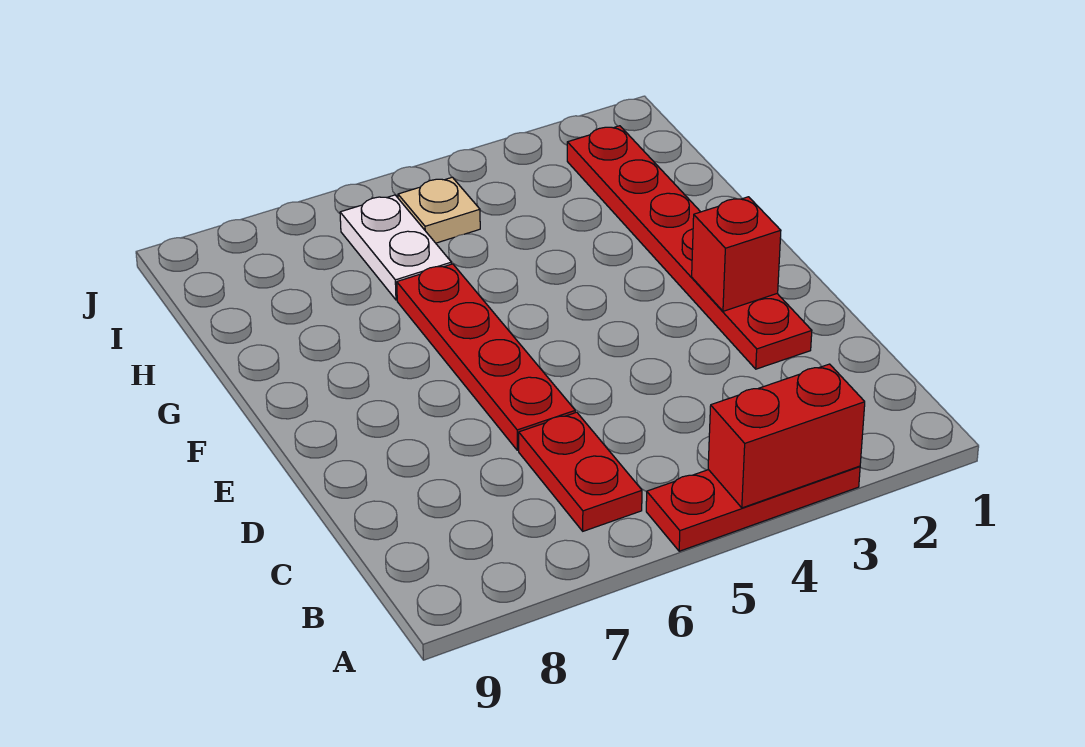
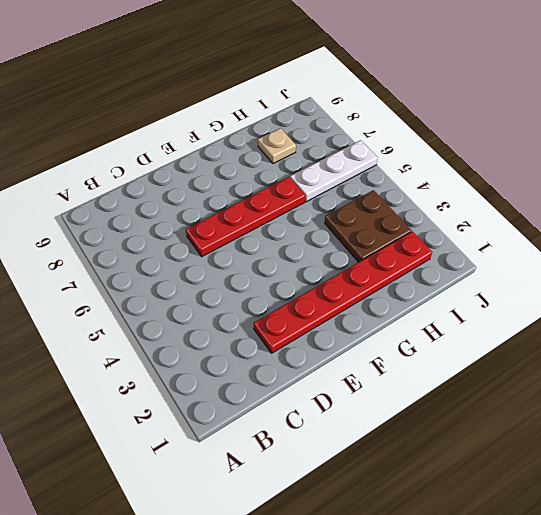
brown 2x2 plate [325,190,411,262] -> none
white 1x3 plate [290,140,378,202] -> white 1x2 plate [340,195,451,300]
tan 1x1 plate [258,128,296,164] -> tan 1x1 plate moved to [398,177,480,243]
none -> red 1x3 plate [646,466,860,551]
none -> red 1x2 plate [519,412,642,531]

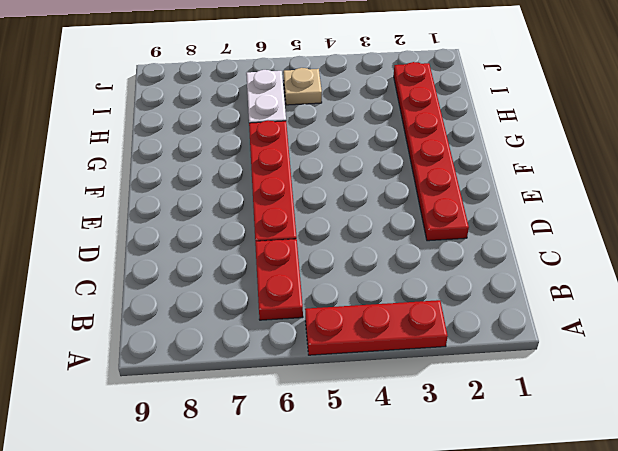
none -> red 1x2 brick [708,364,865,508]
none -> red 1x1 brick [692,197,781,311]

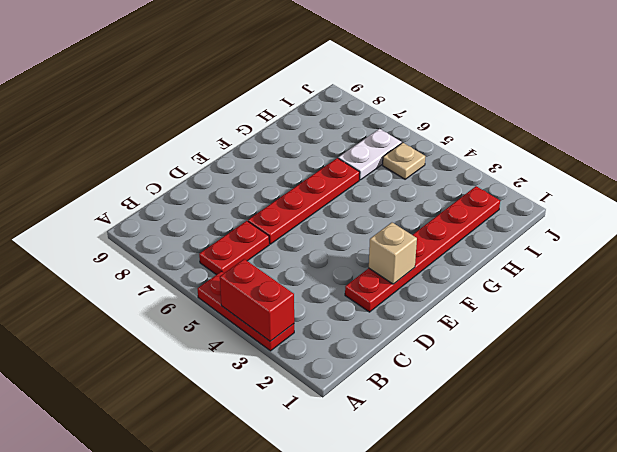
tan 1x1 brick [369,223,417,284] -> red 1x1 brick [692,197,781,311]

